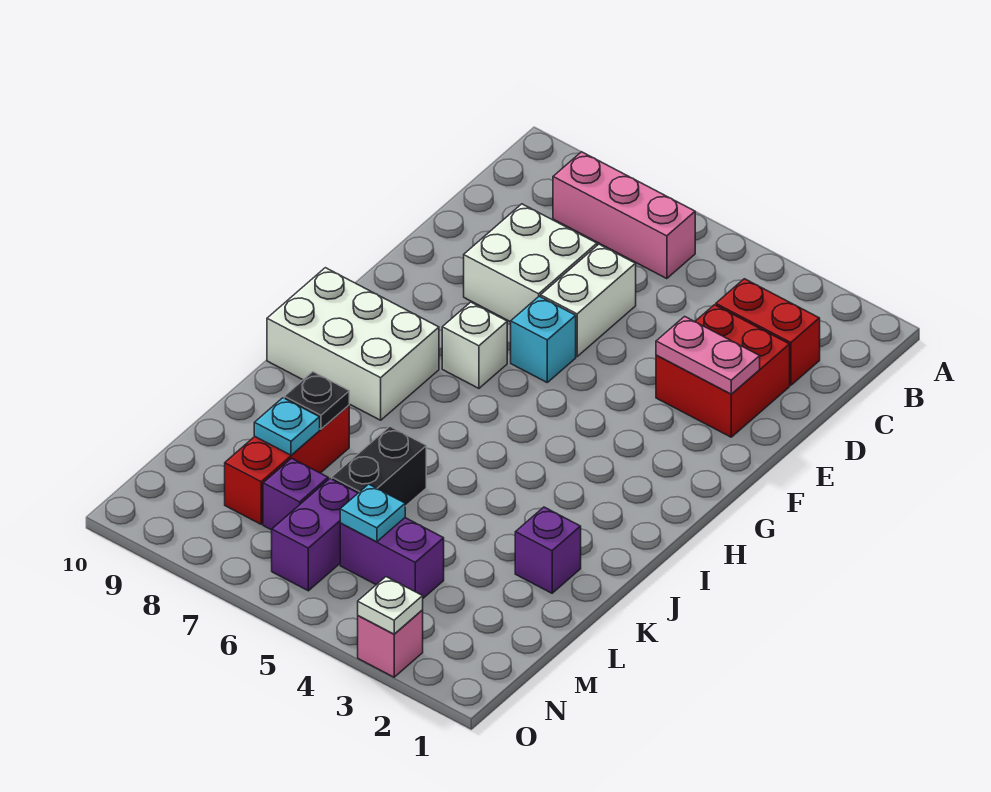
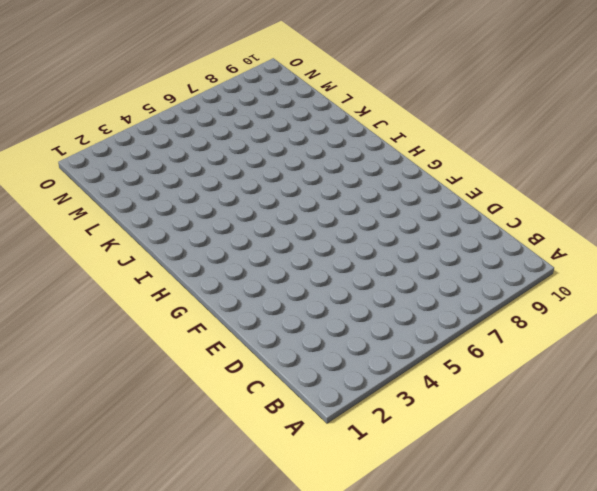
none -> pink 1x3 brick [553,152,695,279]
none -> red 1x2 brick [716,279,820,385]
none -> red 2x2 brick [656,305,790,437]

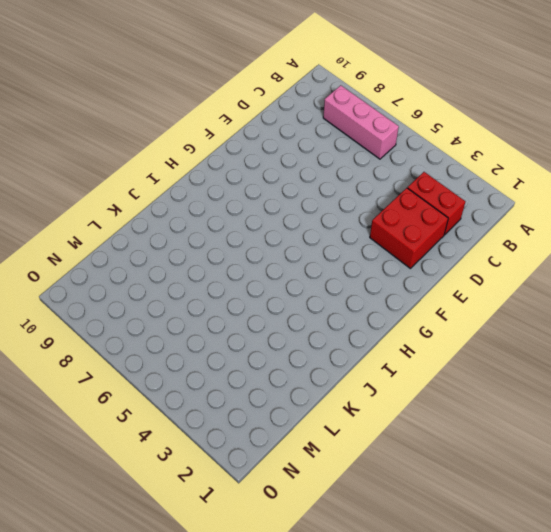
none -> white 1x2 brick [541,244,636,356]
none -> white 2x2 brick [464,204,597,322]
none -> cyan 1x1 brick [511,296,576,382]

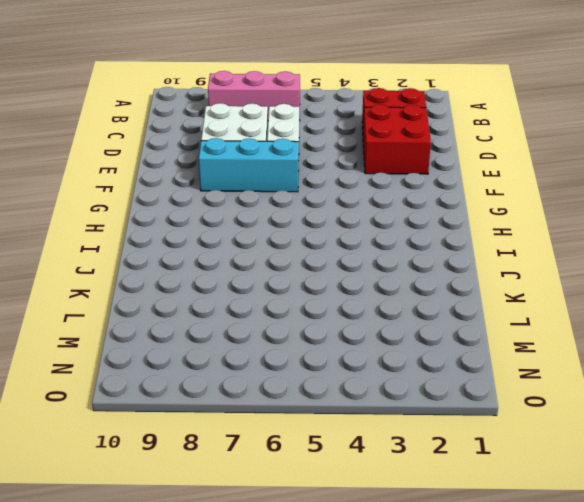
cyan 1x3 brick [199,138,299,192] -> cyan 1x1 brick [511,296,576,382]
none -> white 1x1 brick [442,302,507,388]
none -> white 2x3 brick [267,268,439,420]
none -> purple 1x1 brick [515,507,581,593]

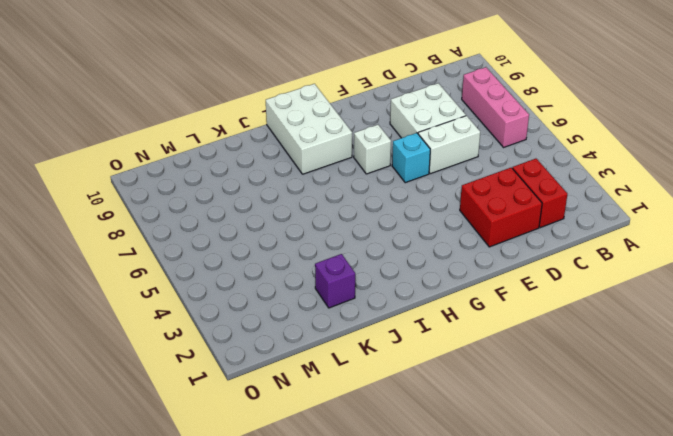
none -> black 1x2 brick [332,427,426,506]
none -> red 1x3 brick [225,405,349,524]
none -> purple 1x2 brick [340,518,444,598]

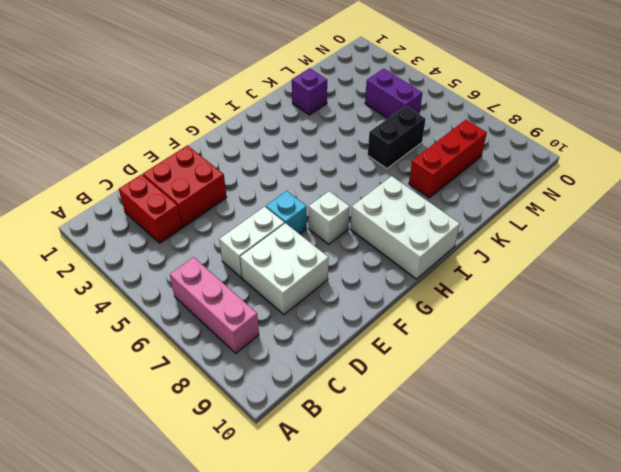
none -> purple 1x2 brick [272,479,358,591]
none -> purple 1x1 brick [263,458,328,530]
none -> pink 1x1 brick [358,610,423,677]

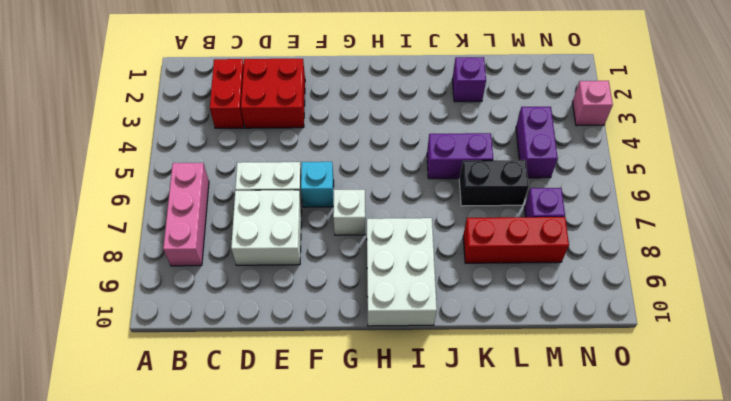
purple 1x2 brick [427,133,493,179] -> purple 1x2 brick moved to [272,479,358,591]
none -> pink 1x2 plate [656,316,760,394]
none -> black 1x1 plate [284,372,349,429]
none -> cyan 1x1 plate [254,398,320,455]

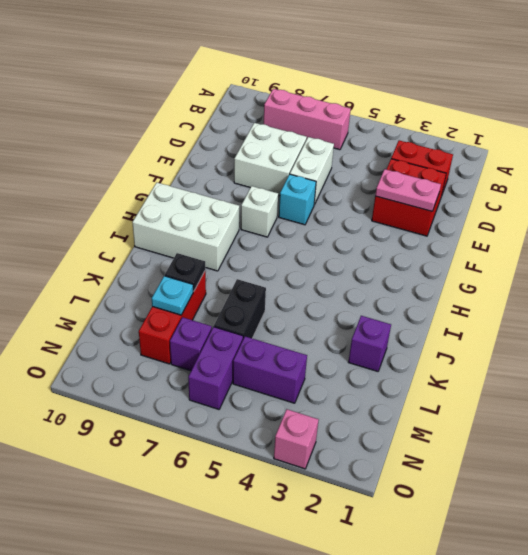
none -> cyan 1x1 plate [340,484,405,542]
none -> white 1x1 plate [358,577,423,634]

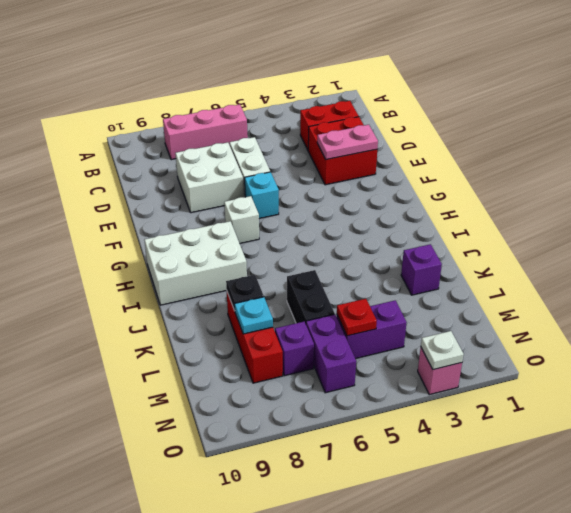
red 1x1 plate [337,299,377,336] -> cyan 1x1 plate [340,484,405,542]

